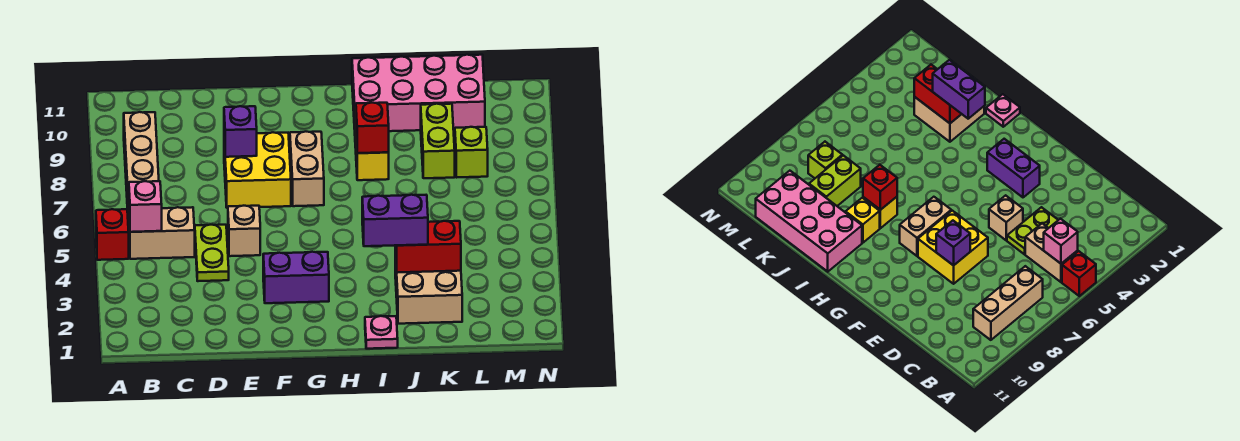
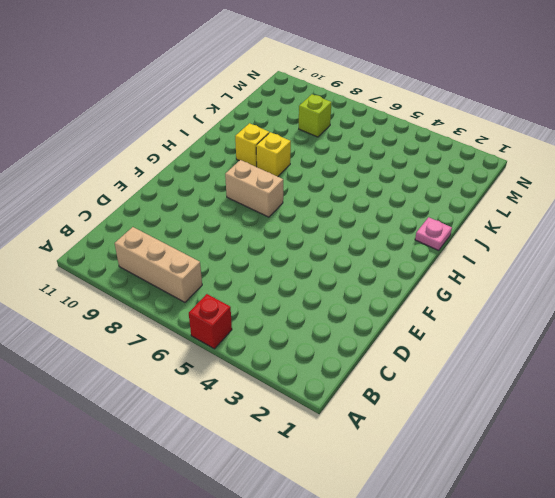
none -> tan 1x2 brick [129,207,195,259]
none -> lime 1x2 plate [195,225,229,281]
none -> tan 1x1 brick [228,206,260,256]

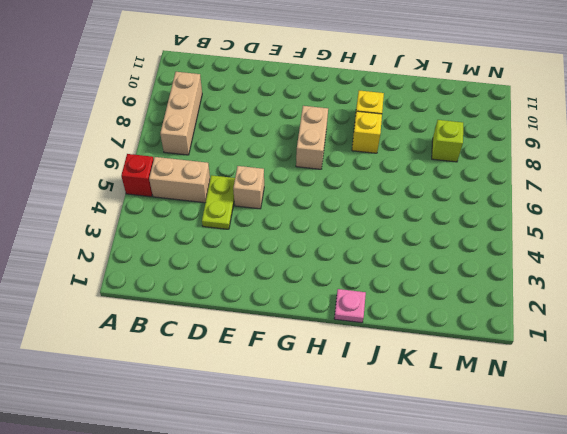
none -> yellow 2x2 brick [224,132,291,208]
none -> purple 1x2 brick [263,252,329,303]
none -> pink 2x4 brick [352,55,485,131]

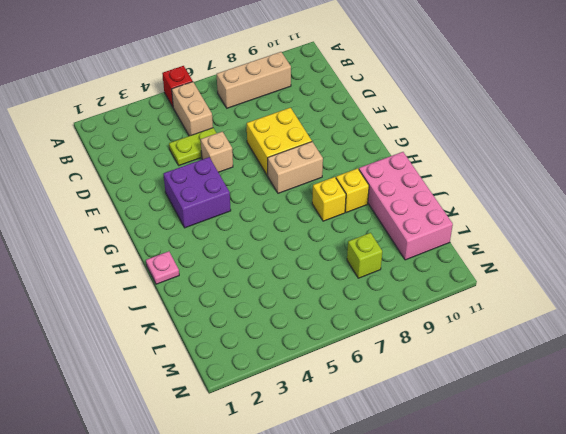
purple 2x2 brick [163,157,231,228] -> purple 1x2 brick [263,252,329,303]
none -> tan 2x2 brick [395,252,462,324]
none -> lime 1x2 brick [421,104,455,178]
none -> pink 1x1 brick [129,181,162,232]

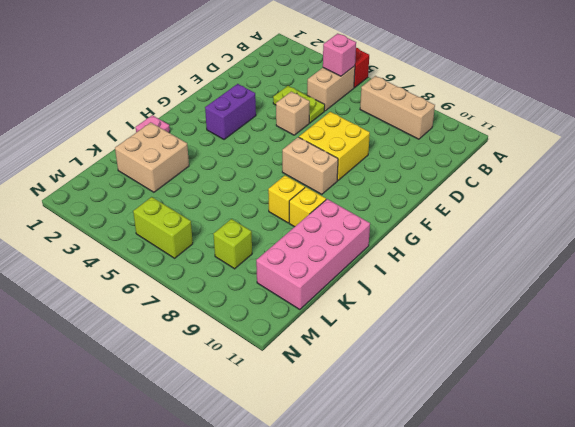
lime 1x2 brick [133,197,193,258] -> lime 1x2 brick moved to [421,104,455,178]
none -> purple 1x1 brick [224,106,257,157]
none -> red 1x1 brick [356,103,389,153]
none -> red 1x2 brick [395,221,461,273]

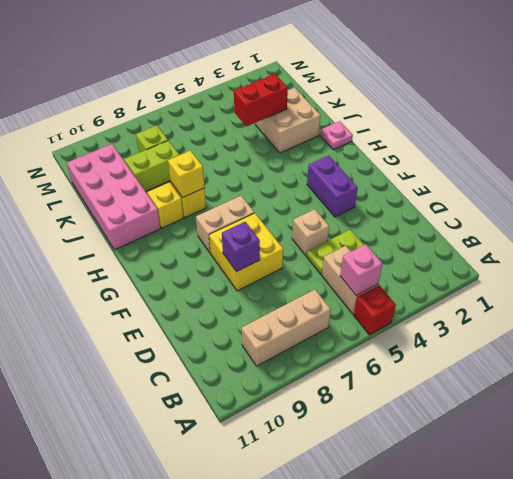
yellow 1x1 brick [168,151,205,198] -> red 1x1 brick [356,103,389,153]
red 1x2 brick [234,74,288,126] -> red 1x2 brick turned to [395,221,461,273]
none -> purple 1x2 brick [362,195,428,246]

